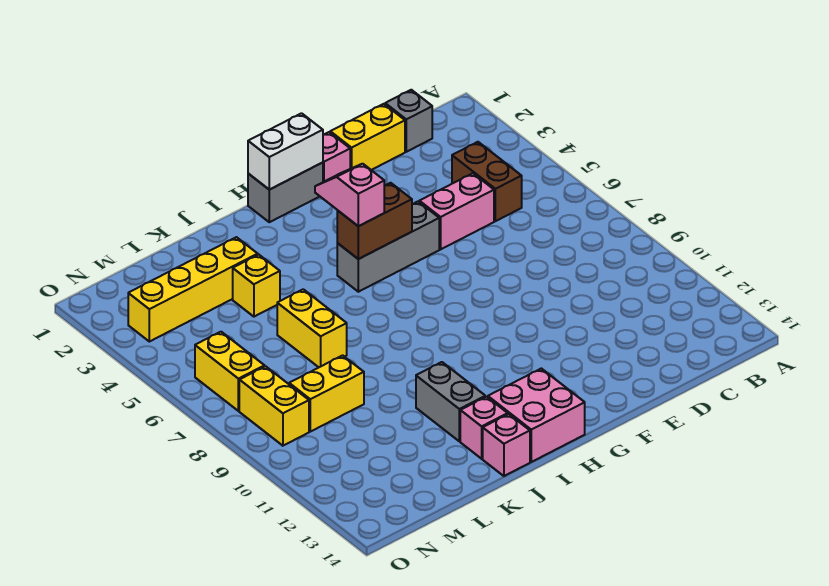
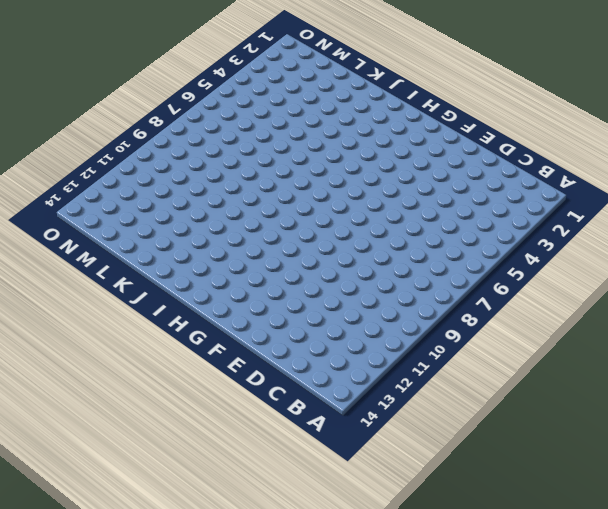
none -> grey 1x1 brick [385,90,432,152]
none -> brown 1x2 brick [452,142,522,221]
none -> yellow 1x2 brick [330,104,405,170]

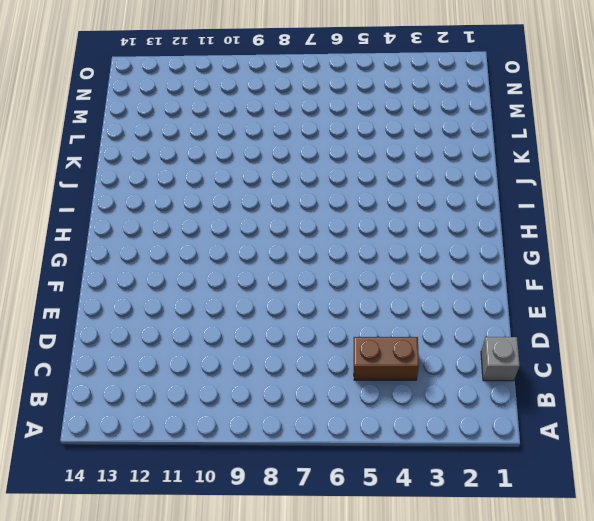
none -> yellow 1x2 brick [330,104,405,170]
none -> pink 1x2 brick [419,173,494,249]
none -> pink 1x1 brick [323,132,350,182]

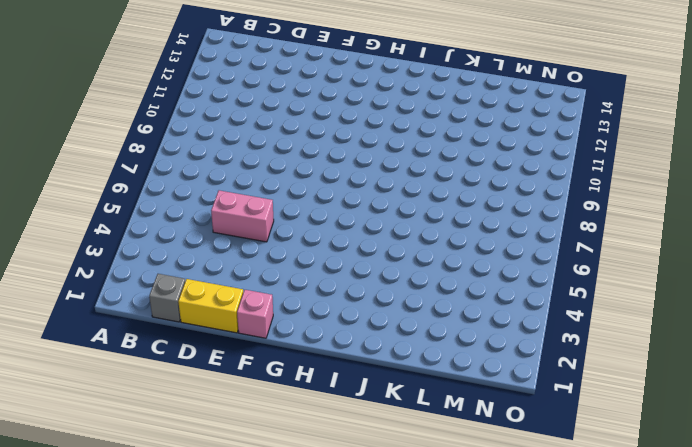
none -> brown 1x2 brick [452,142,522,221]
none -> grey 1x3 brick [337,202,439,292]
none -> grey 1x2 brick [248,163,323,222]

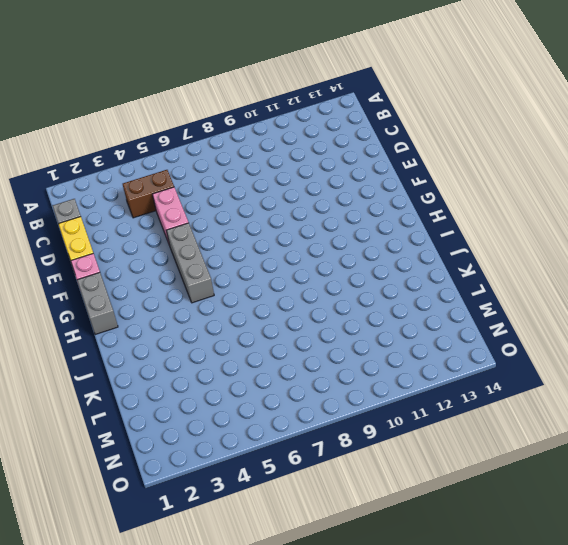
none -> pink 2x2 brick [488,368,585,462]
none -> grey 1x2 brick [416,362,485,441]
none -> pink 1x1 brick [460,397,508,459]

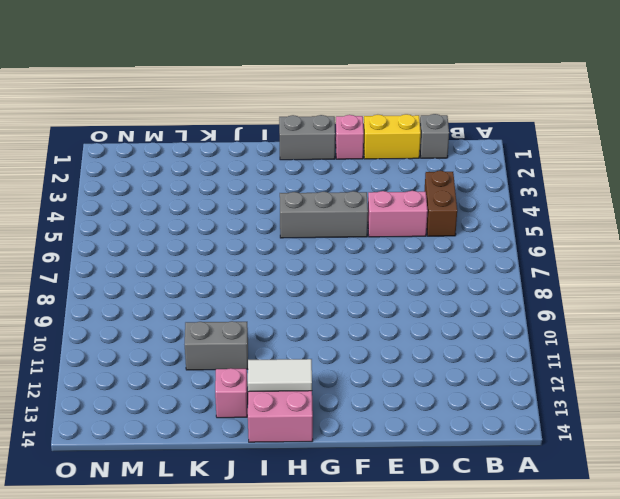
white 1x2 tile [248,359,312,392] -> none
grey 1x2 brick [185,321,248,370] -> grey 1x2 brick turned to [416,362,485,441]
none -> pink 1x1 brick [483,414,530,476]
none -> yellow 1x4 brick [128,237,258,342]
none -> yellow 1x1 brick [233,255,280,317]

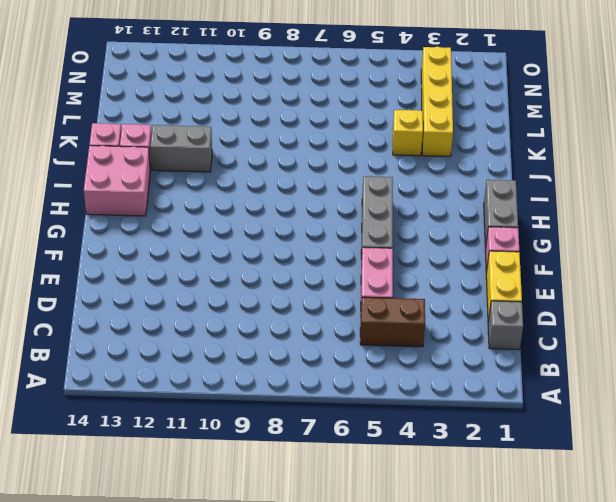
none -> yellow 1x2 brick [277,289,347,367]
none -> yellow 1x2 brick [289,355,364,432]
none -> yellow 1x2 brick [195,332,265,411]

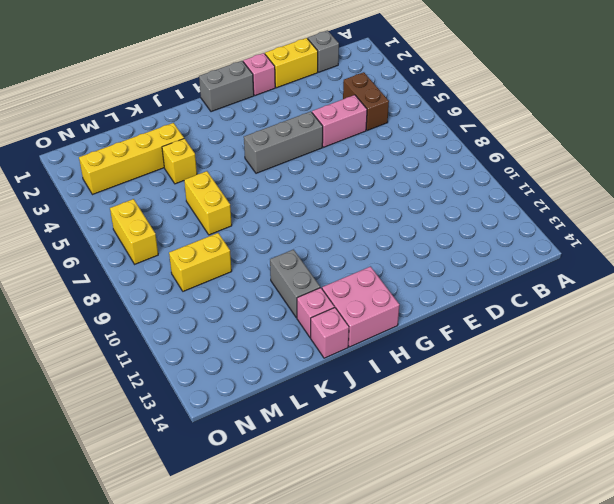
none -> yellow 1x2 brick [239,366,309,446]
none -> white 1x2 brick [248,113,323,190]
none -> brown 1x2 brick [337,183,412,259]

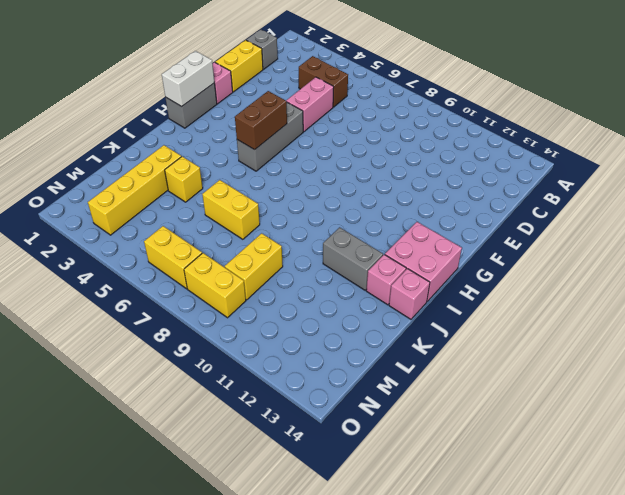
none -> pink 1x2 slope [315,164,384,226]

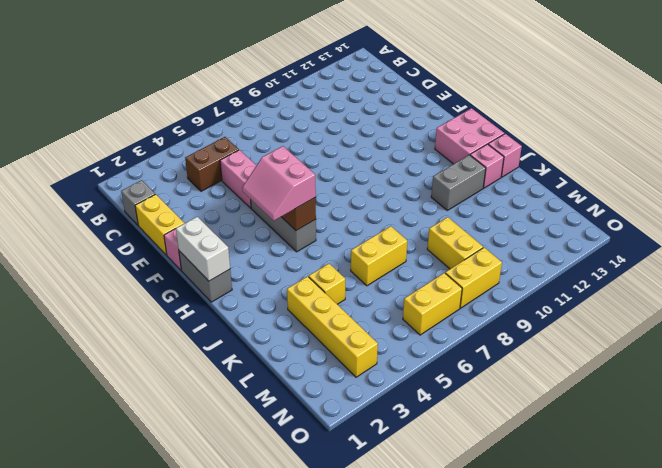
pink 2x2 slope [242,146,316,221] -> pink 1x2 slope [315,164,384,226]

